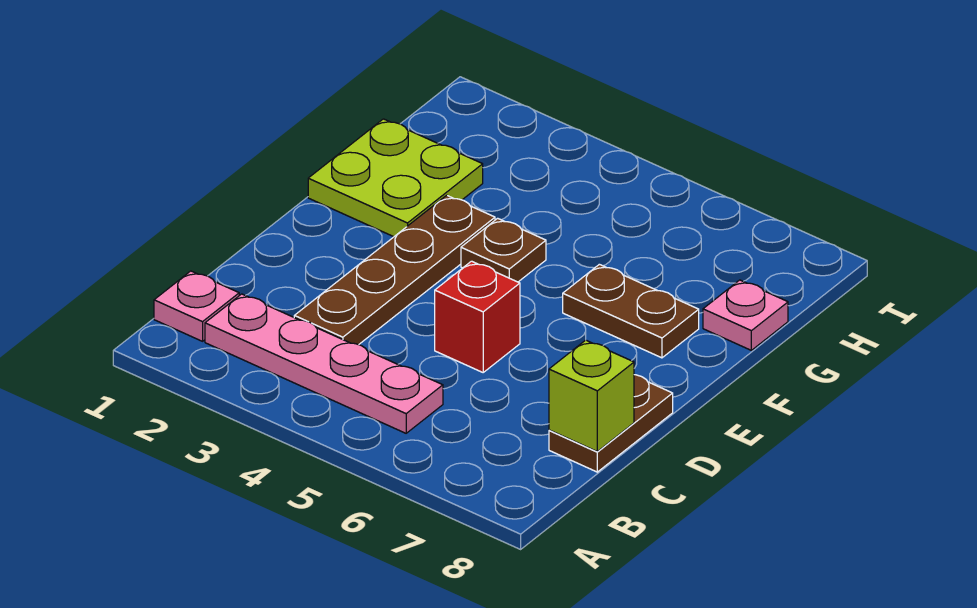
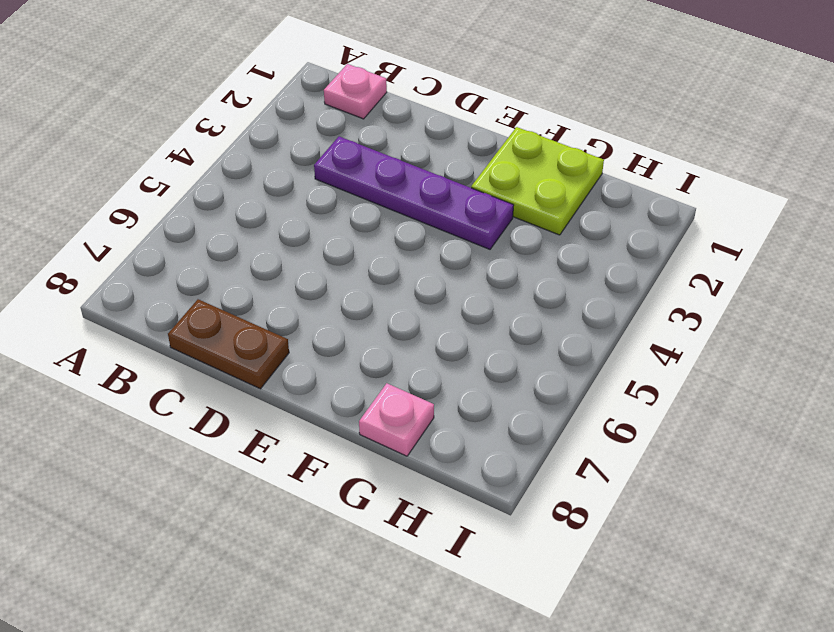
purple 1x4 plate [314,136,514,249] -> brown 1x4 plate [294,195,495,345]
none -> pink 1x4 plate [205,294,443,433]
none -> red 1x1 brick [435,261,520,372]

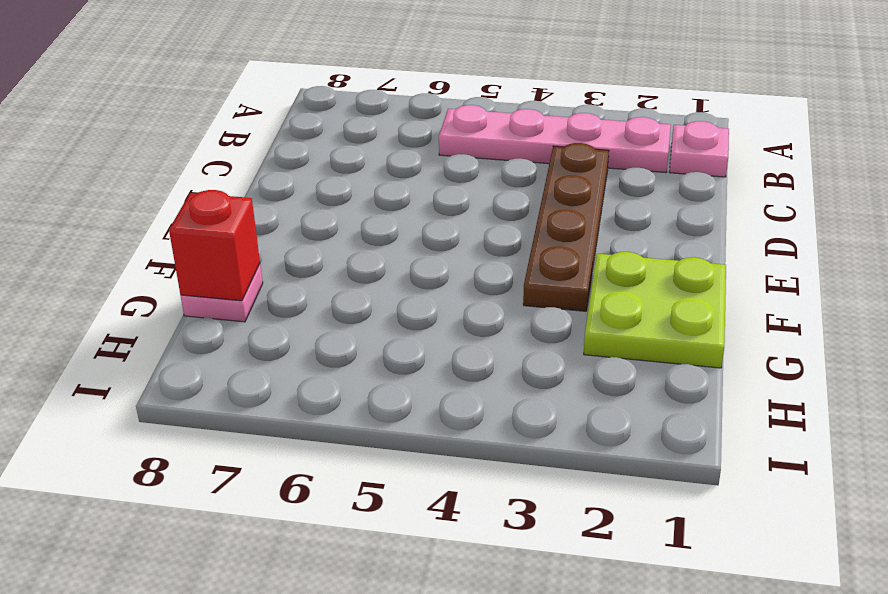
red 1x1 brick [169,190,260,301] -> red 1x1 brick moved to [435,261,520,372]
none -> brown 1x2 plate [549,375,673,472]
none -> brown 1x1 plate [461,218,546,282]

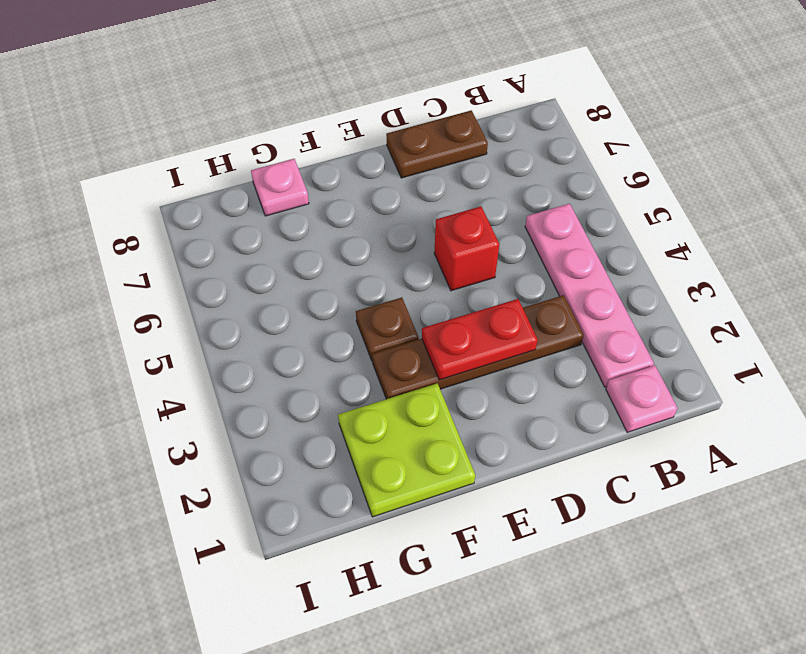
red 1x2 plate [422,299,538,380] -> none
none -> brown 1x2 plate [563,264,699,358]
none -> lime 1x1 brick [549,340,634,451]

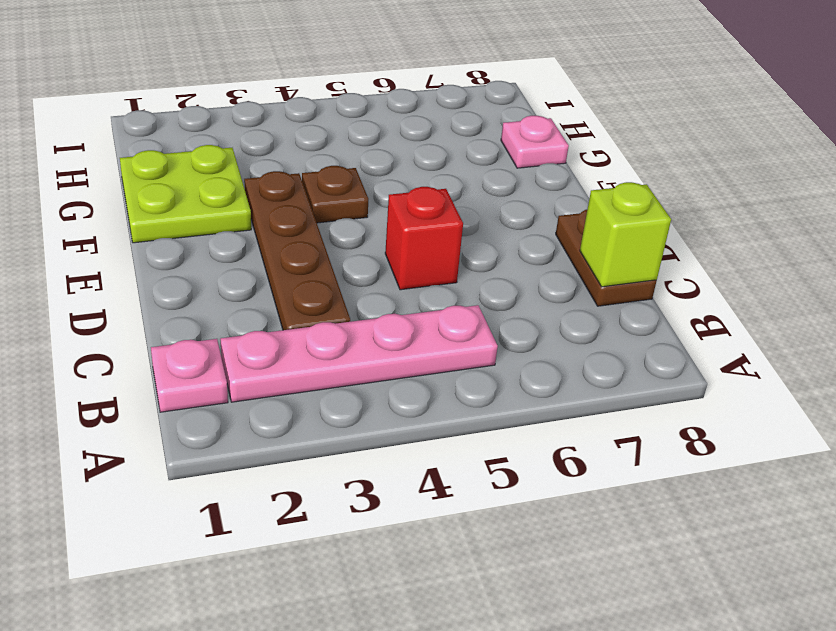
none -> brown 1x2 plate [563,264,699,358]

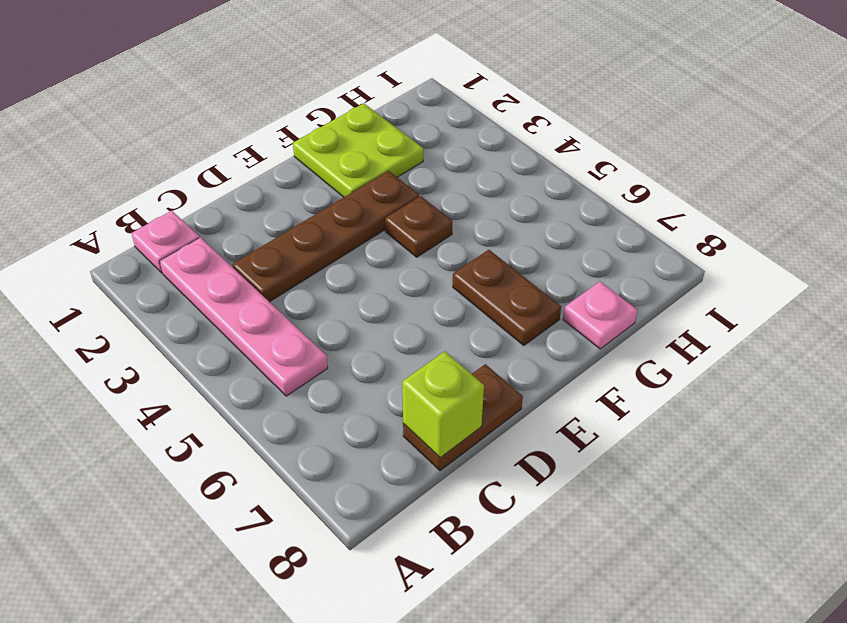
none -> red 1x1 brick [435,261,520,372]

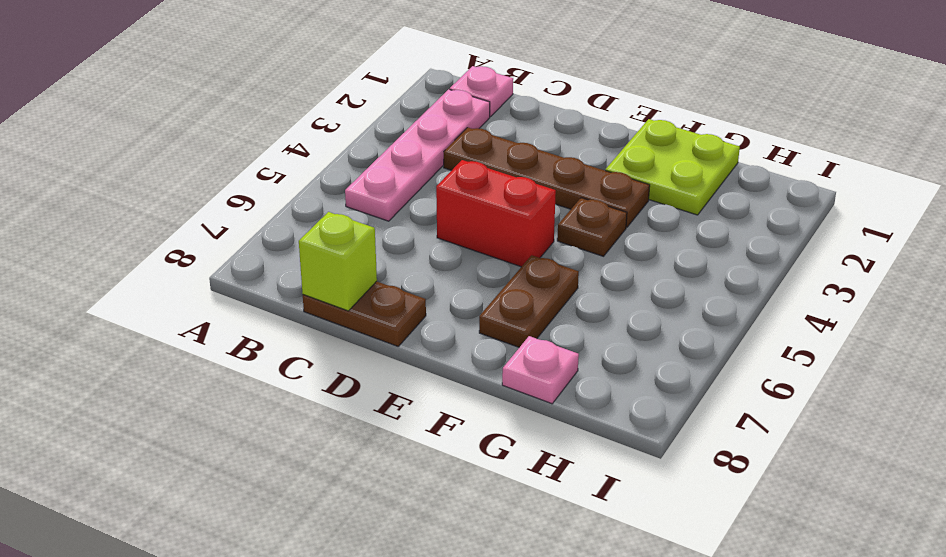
red 1x2 brick [436,160,556,267] -> red 1x1 brick [435,261,520,372]

